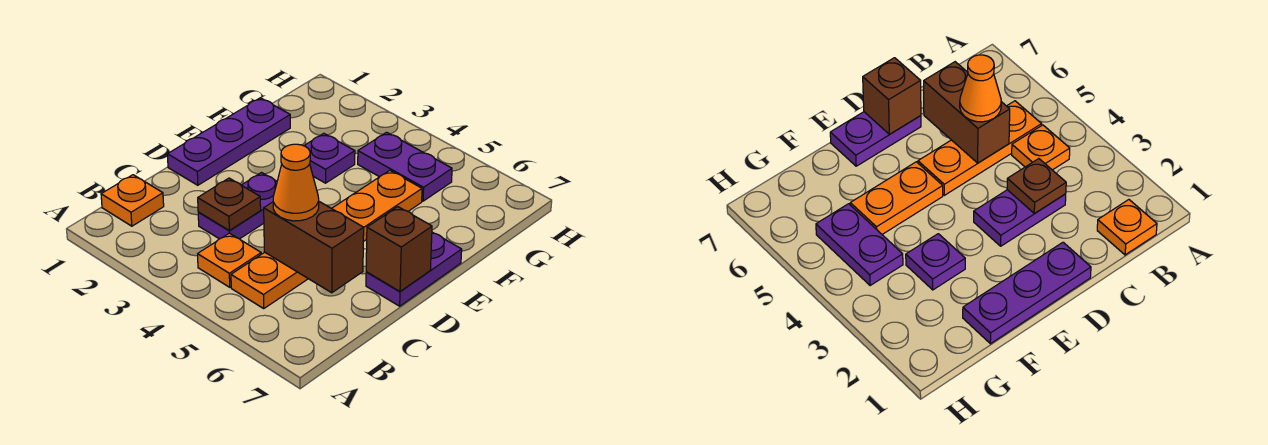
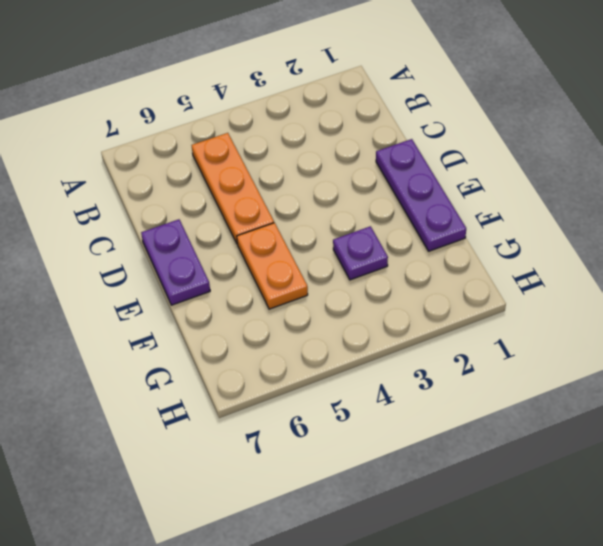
none -> orange 1x1 plate [101,175,164,226]
none -> orange 1x1 plate [198,233,261,287]
none -> purple 1x2 plate [198,173,277,239]

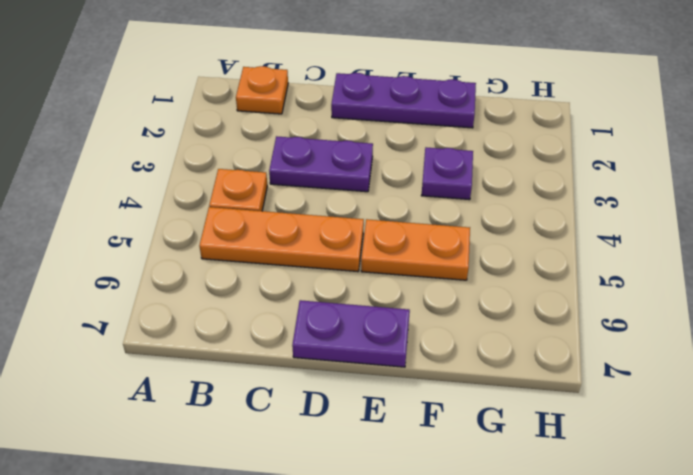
none -> purple 1x2 plate [358,132,452,201]
none -> brown 1x1 plate [198,178,261,230]
none -> brown 1x2 brick [264,202,364,293]

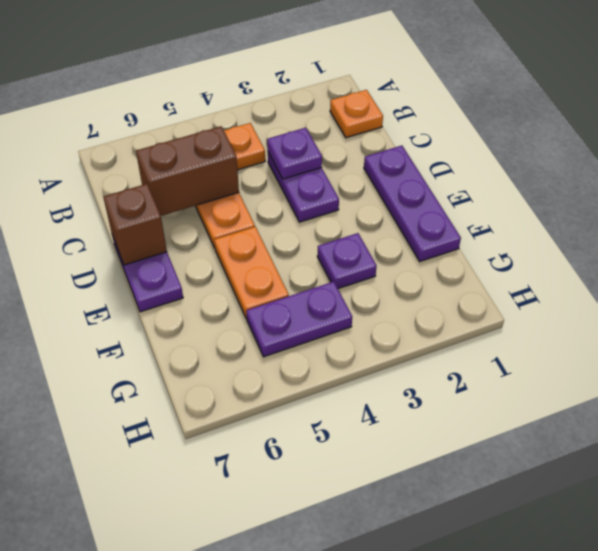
purple 1x1 plate [267,128,322,179] -> brown 1x1 plate [198,178,261,230]
none -> orange 1x1 cone [273,144,319,221]

